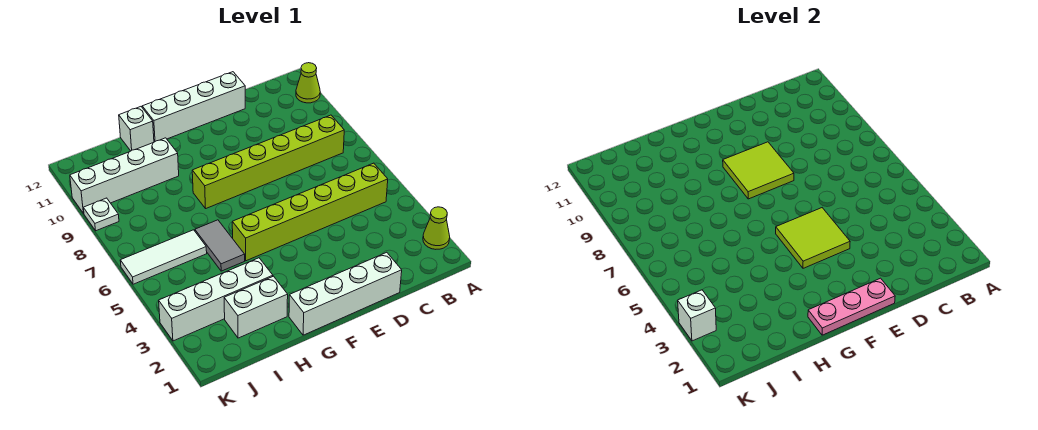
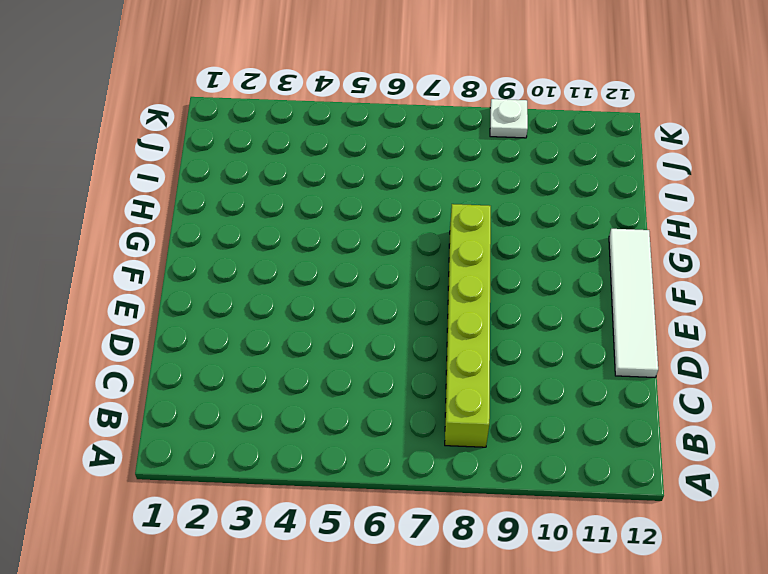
white 1x4 tile [609,229,658,377] -> white 1x4 brick [142,72,245,142]
none -> lime 1x1 cone [423,207,450,249]
none -> lime 1x1 cone [296,63,320,103]
none -> lime 1x6 brick [232,163,388,261]

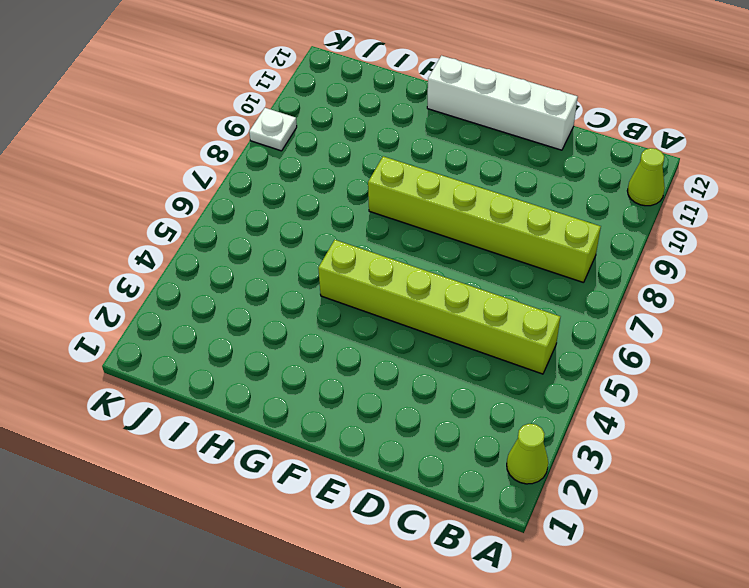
none -> white 1x4 brick [289,252,402,335]
none -> white 1x2 brick [224,276,288,338]
none -> white 1x4 brick [159,258,273,341]

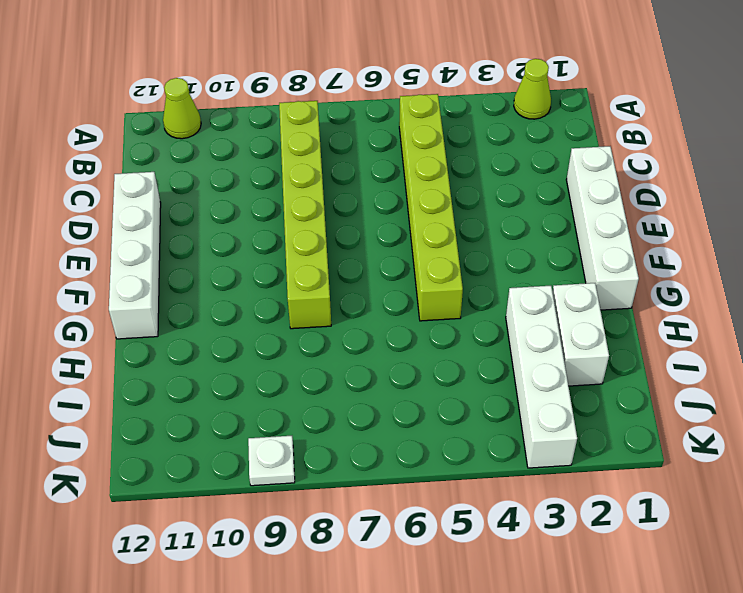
none -> grey 1x2 tile [195,220,245,271]
none -> white 1x4 brick [70,138,179,213]
none -> white 1x1 brick [119,107,154,151]

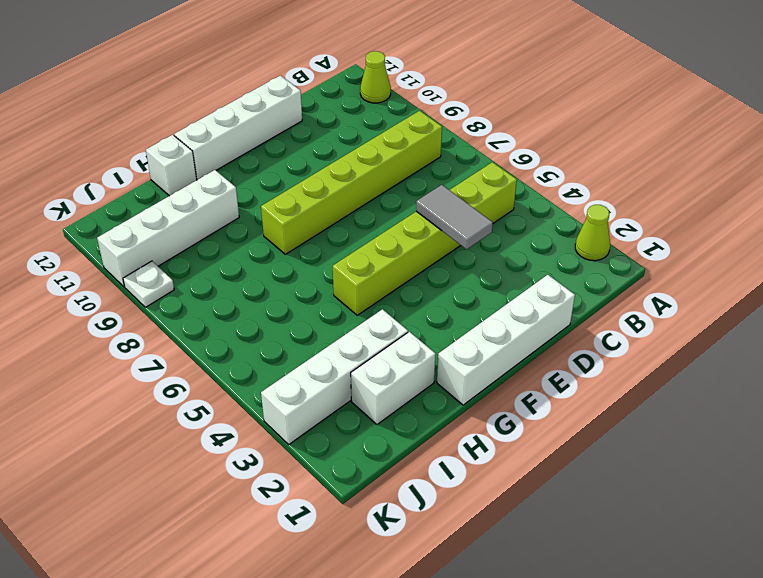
grey 1x2 tile [416,185,493,249] -> grey 1x2 tile moved to [195,220,245,271]
none -> white 1x3 tile [120,230,207,284]
none -> pink 1x3 plate [808,278,895,335]
none -> lime 2x2 tile [776,208,850,268]

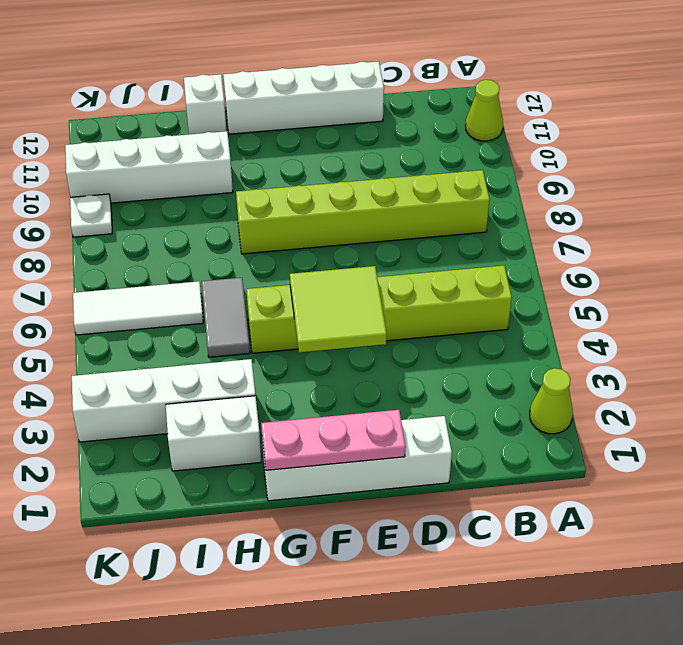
none -> lime 2x2 tile [723,142,794,199]
none -> white 1x1 brick [678,290,716,341]

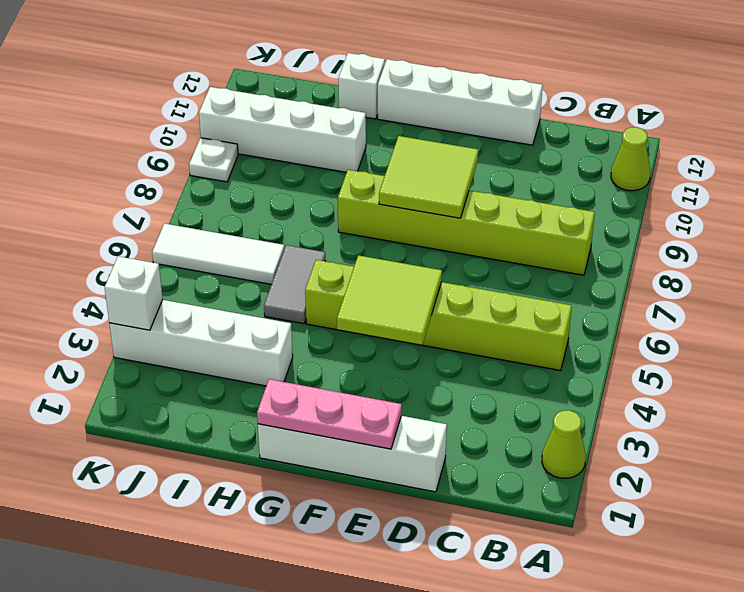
none -> white 1x2 brick [224,276,288,338]

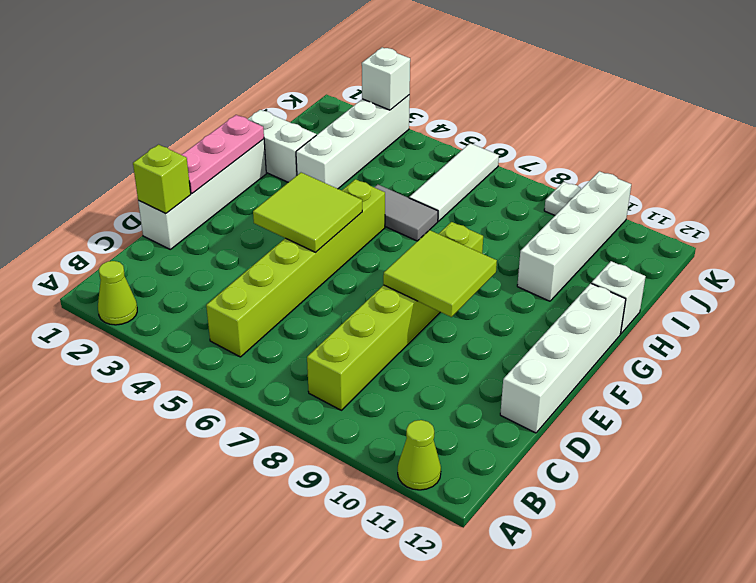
lime 1x1 brick [133,145,191,214] -> none
white 1x2 brick [248,110,316,182] -> white 1x2 brick turned to [224,276,288,338]

